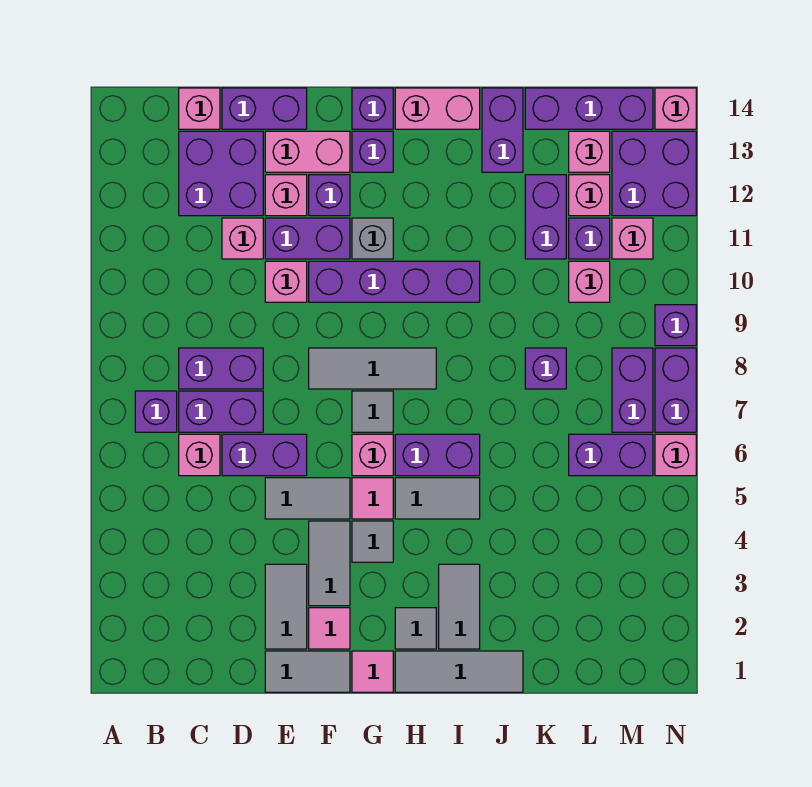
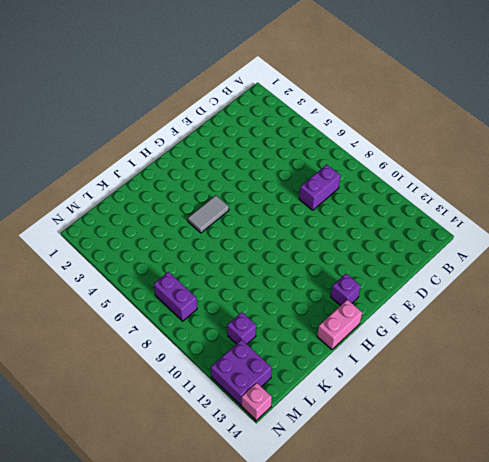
none -> purple 1x1 brick [135,391,177,432]
none -> pink 1x1 brick [179,434,220,476]
none -> purple 1x2 brick [179,391,263,432]
none -> purple 2x2 brick [179,131,263,216]

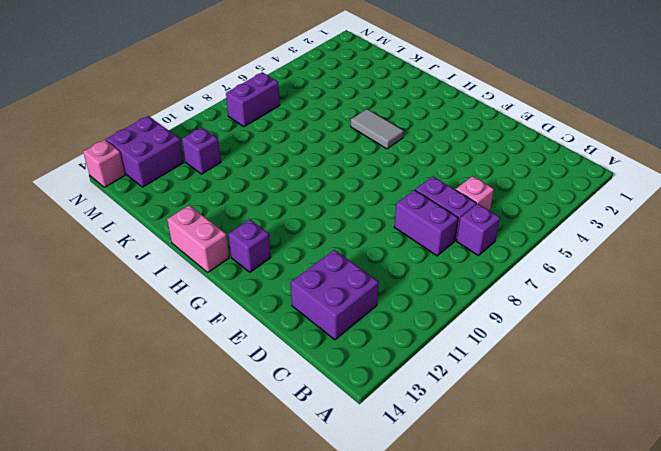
none -> pink 1x1 brick [179,88,220,129]
none -> purple 1x2 brick [222,434,307,476]
none -> pink 1x1 brick [222,218,263,259]
none -> purple 1x2 brick [222,88,307,129]

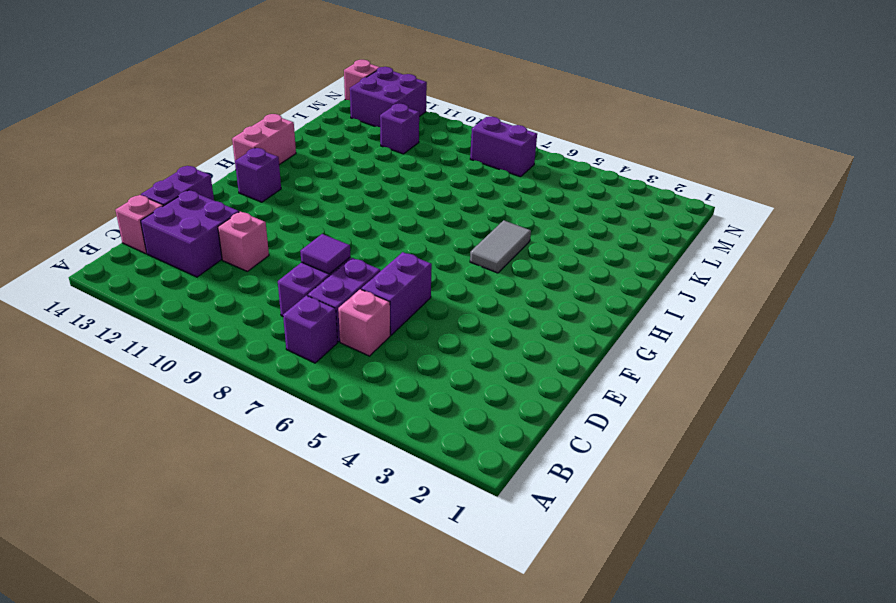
purple 1x1 tile [300,234,350,274] -> none
none -> grey 1x2 tile [265,651,350,692]
none -> grey 1x2 tile [265,564,307,649]
none -> grey 1x2 tile [265,478,350,519]
none -> pink 1x1 brick [265,261,307,302]

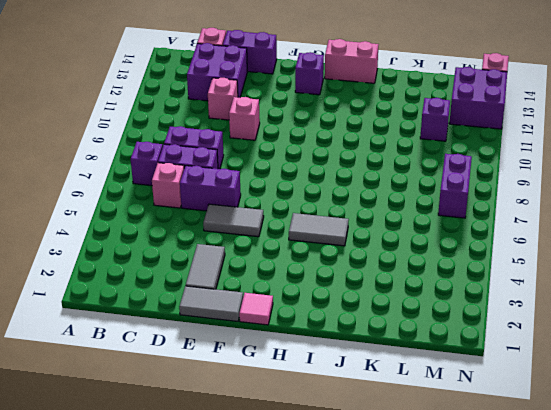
none -> purple 1x2 brick [265,218,350,259]
none -> pink 1x1 brick [265,175,307,216]
none -> pink 1x2 brick [265,131,350,172]
none -> pink 1x1 tile [309,608,350,649]

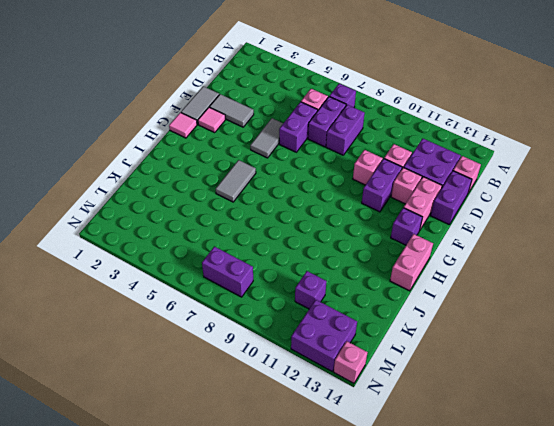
none -> grey 1x2 tile [309,521,350,606]
none -> grey 1x3 tile [309,348,436,389]
none -> purple 1x4 brick [309,261,480,302]
none -> purple 1x1 brick [309,175,350,216]

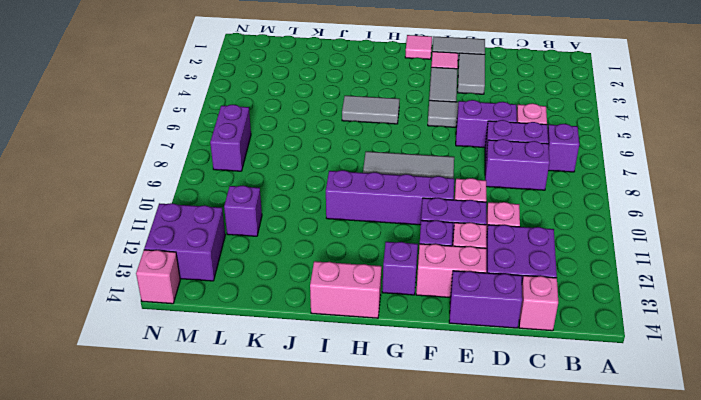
none -> grey 1x1 tile [352,521,393,562]
none -> pink 1x1 tile [352,478,393,519]
none -> pink 1x1 brick [352,434,393,476]
none -> grey 1x1 tile [352,391,393,432]

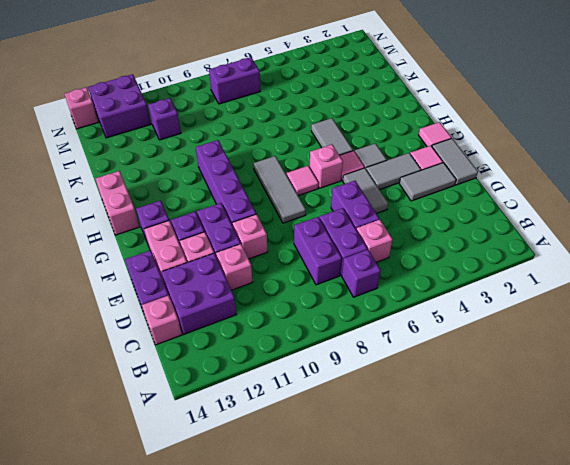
pink 1x1 tile [286,166,319,196] -> grey 1x1 tile [352,391,393,432]
none -> grey 1x1 brick [352,218,393,259]
none -> purple 1x1 brick [352,88,393,129]
none -> grey 1x3 tile [395,651,523,692]
none -> grey 1x1 tile [395,608,436,649]

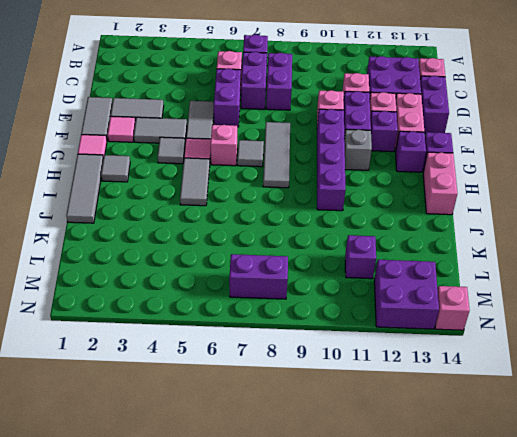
none -> purple 1x2 brick [395,434,480,476]
none -> grey 1x2 tile [439,564,480,649]
none -> purple 1x2 brick [482,88,523,172]
none -> purple 1x1 brick [525,348,566,389]

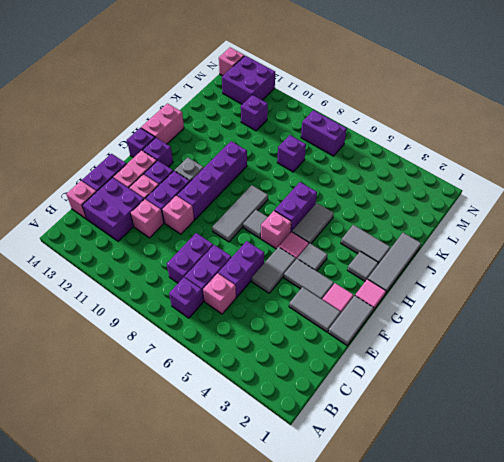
none -> purple 1x2 brick [482,88,523,172]
none -> purple 1x2 brick [525,175,566,259]
none -> purple 1x3 brick [525,88,653,129]
none -> purple 1x2 brick [569,434,653,476]

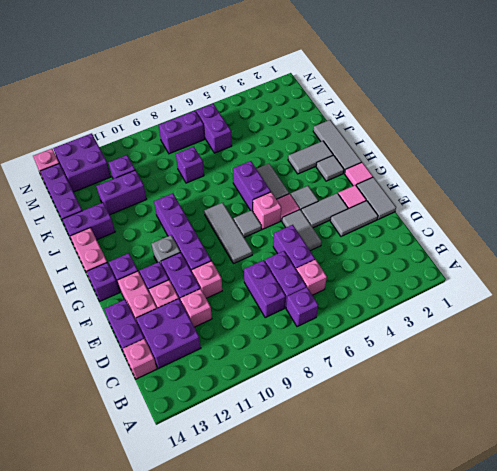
none -> pink 1x1 brick [569,261,610,302]
none -> pink 1x1 brick [569,175,610,216]
none -> pink 1x1 brick [569,131,610,172]
none -> pink 1x1 brick [612,218,653,259]

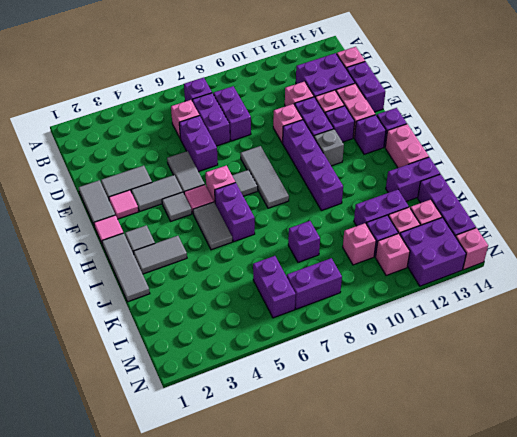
none -> pink 1x1 brick [655,434,696,476]
none -> purple 1x2 brick [655,348,696,432]
none -> purple 1x1 brick [655,305,696,346]

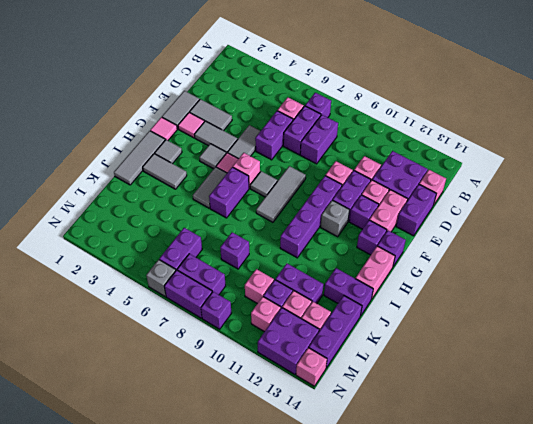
grey 1x1 brick [146,260,176,297] -> pink 1x1 brick [655,434,696,476]

